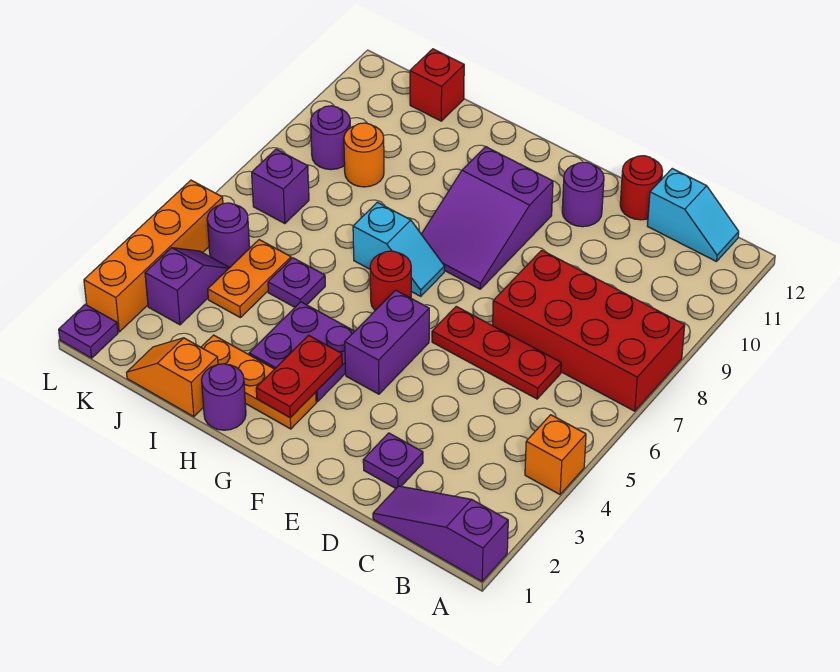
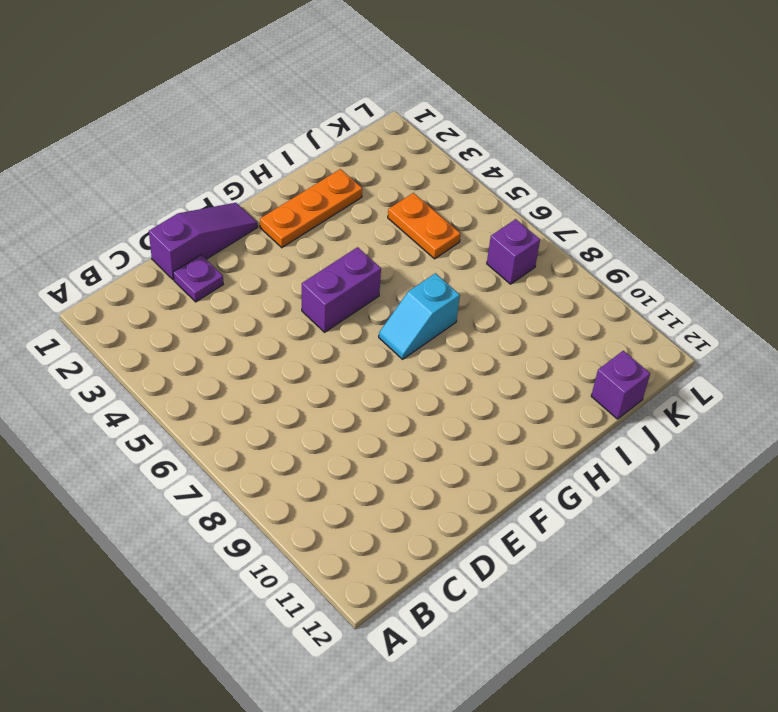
purple 1x3 slope [149,203,258,280] -> purple 1x3 slope moved to [373,486,508,581]
purple 1x2 brick [302,247,381,332] -> purple 1x2 brick turned to [345,290,429,394]
purple 1x1 brick [591,351,650,419] -> red 1x1 brick [410,49,464,121]
none -> orange 1x1 brick [525,415,586,494]
none -> red 2x4 brick [493,250,685,411]
none -> cyan 1x2 slope [647,169,739,262]

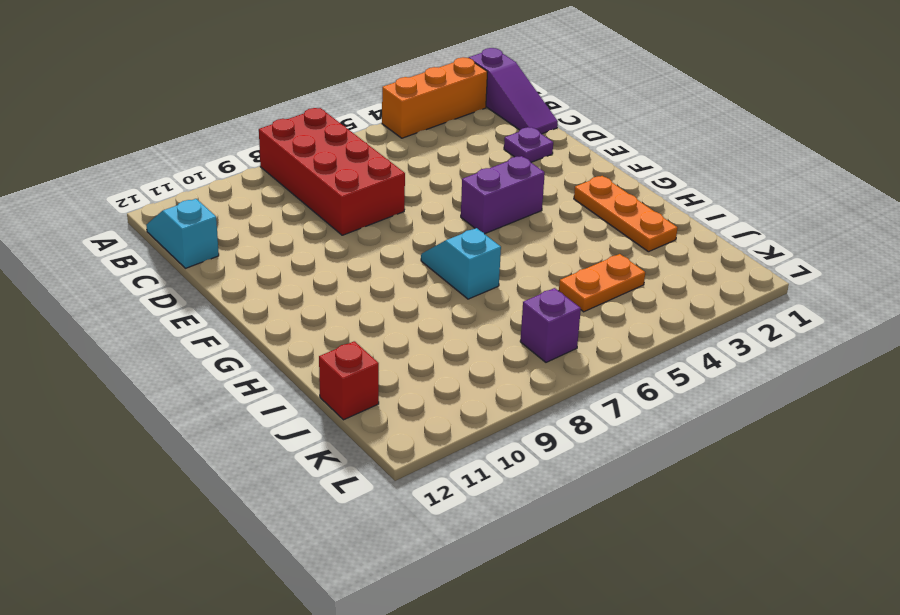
orange 1x3 brick [382,57,487,138] -> orange 1x1 brick [525,415,586,494]
none -> red 1x3 plate [432,306,561,399]
none -> red 1x1 round brick [620,156,663,220]
none -> purple 1x1 round brick [562,162,604,227]

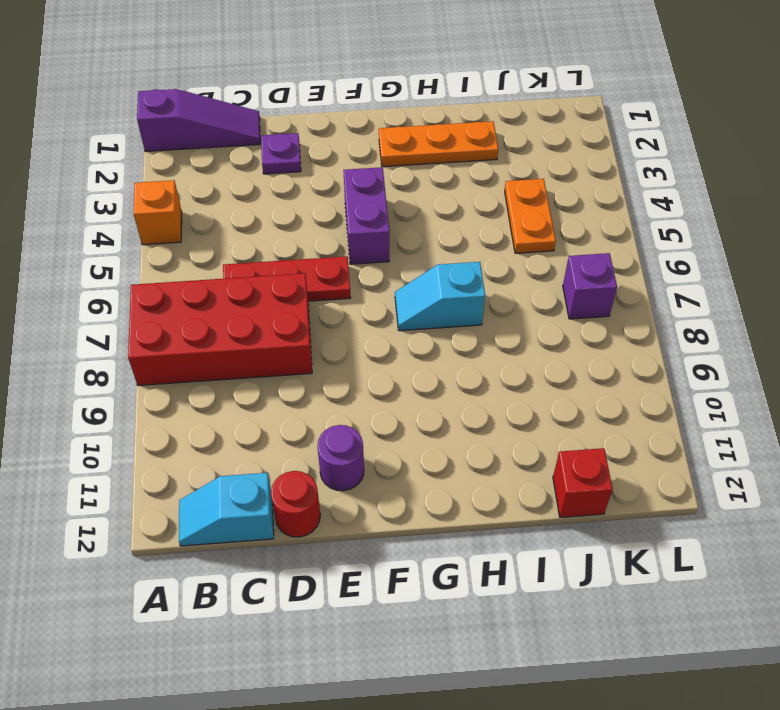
none -> purple 2x3 slope [421,147,553,289]
none -> purple 2x2 plate [249,302,355,402]
none -> red 1x1 round brick [370,251,411,310]

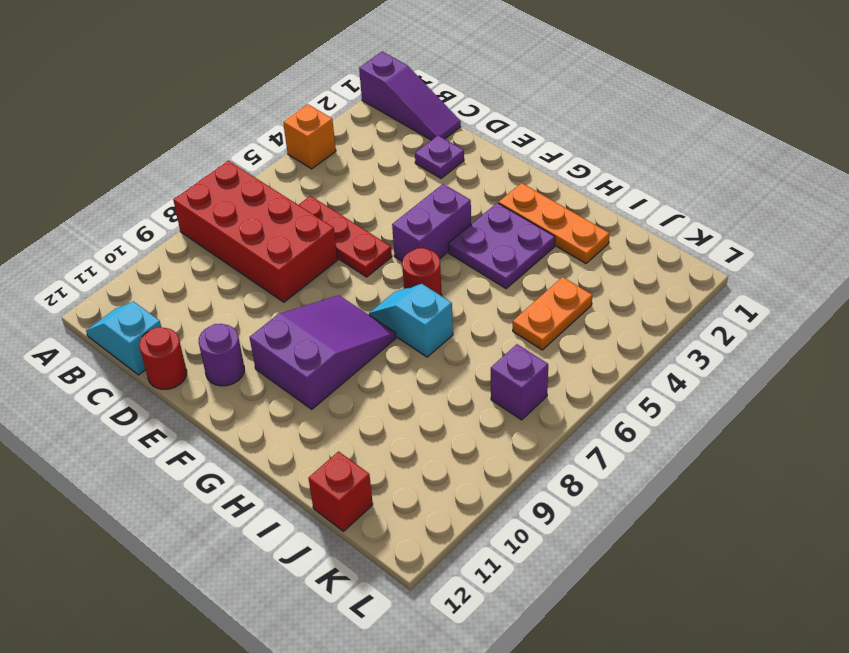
none -> purple 1x1 round brick [202,364,246,430]
none -> orange 1x2 slope [127,338,218,417]
none -> purple 1x1 plate [268,258,325,307]

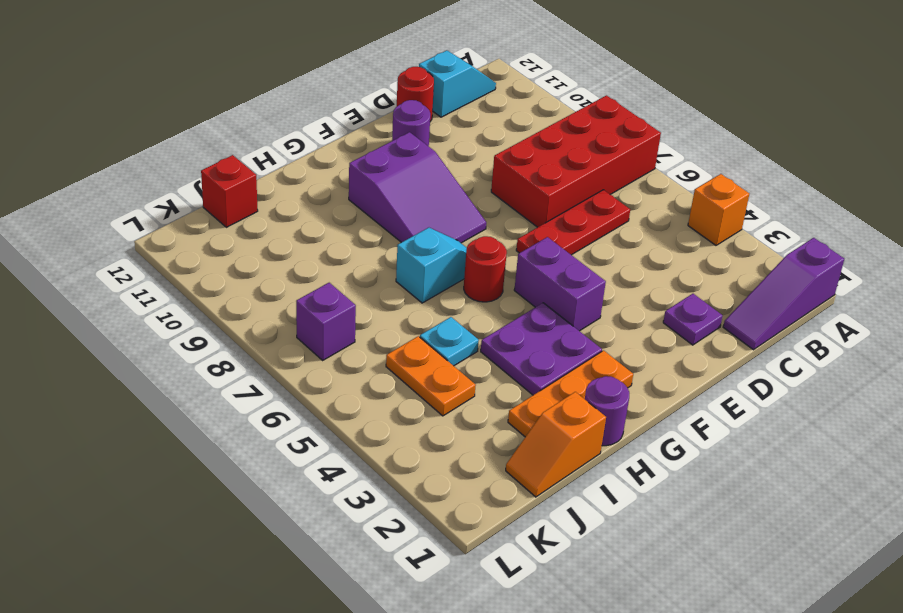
cyan 1x1 plate [420,317,479,366] -> purple 1x1 plate [268,258,325,307]
none -> orange 1x1 round brick [344,123,384,187]
none -> purple 1x2 slope [145,248,230,325]
none -> purple 1x1 round brick [207,203,250,267]

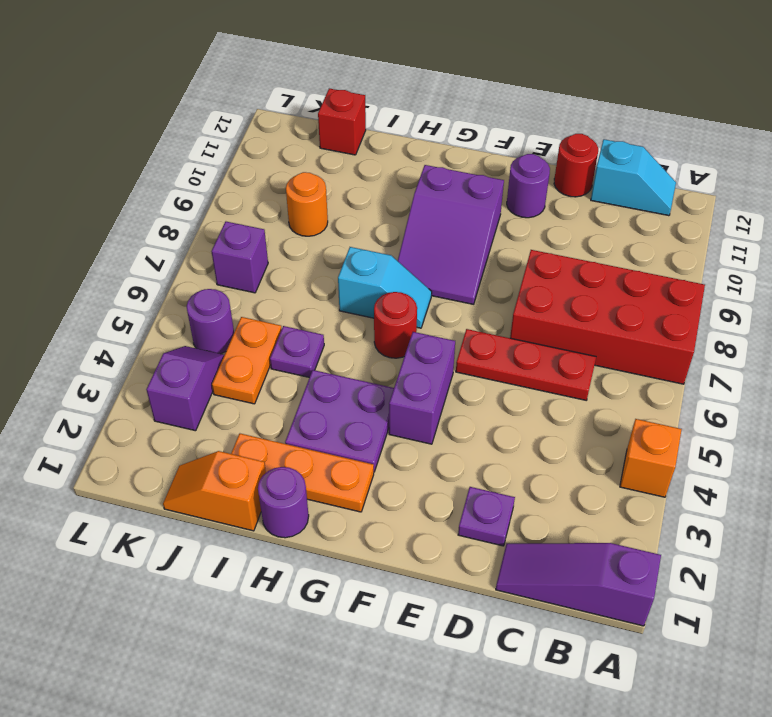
none -> purple 1x1 round brick [311,106,350,170]
none -> purple 1x1 plate [59,305,118,358]
none -> orange 1x4 brick [84,180,223,332]

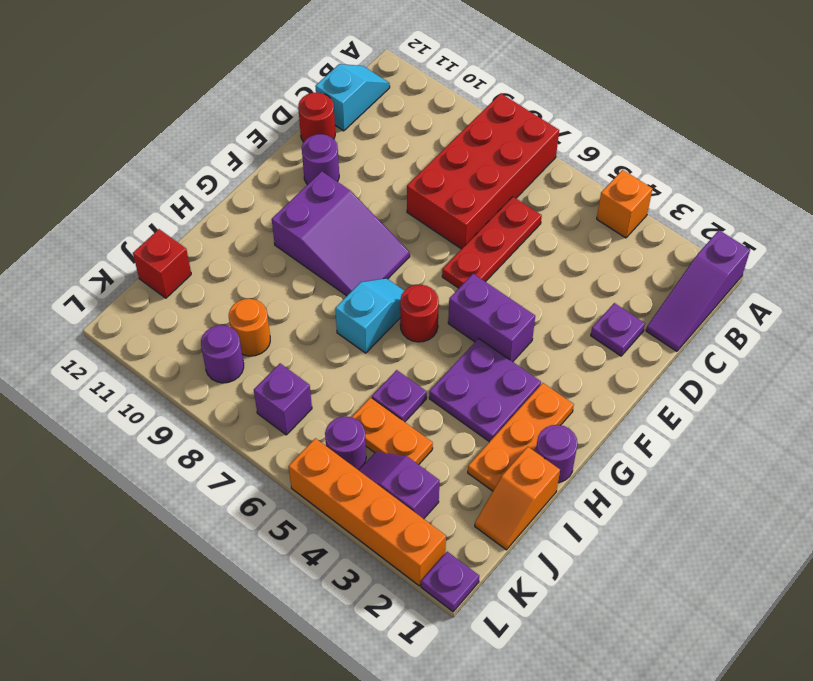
none -> red 1x2 plate [256,335,342,418]

